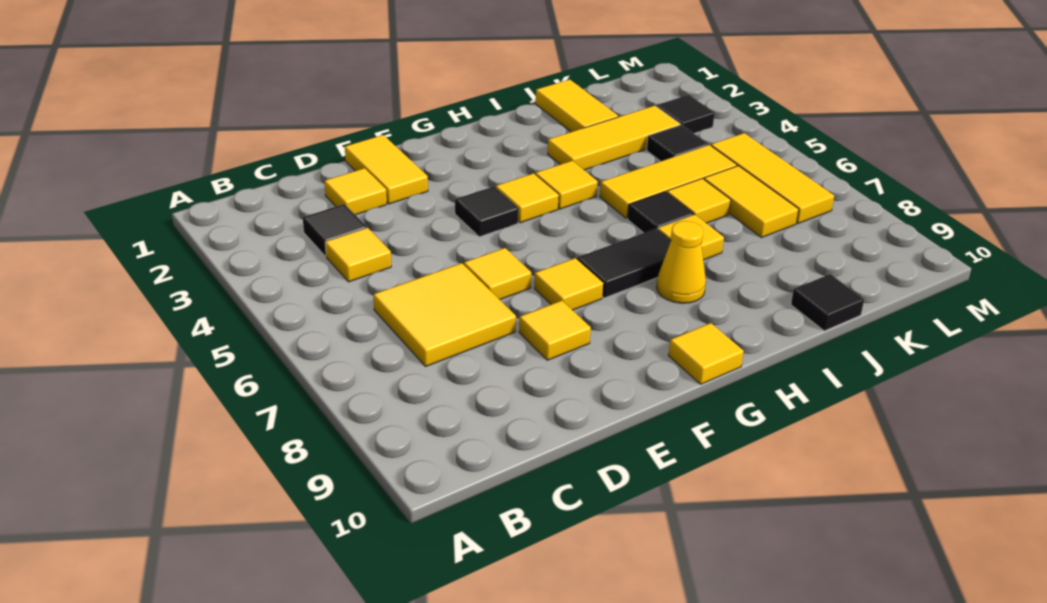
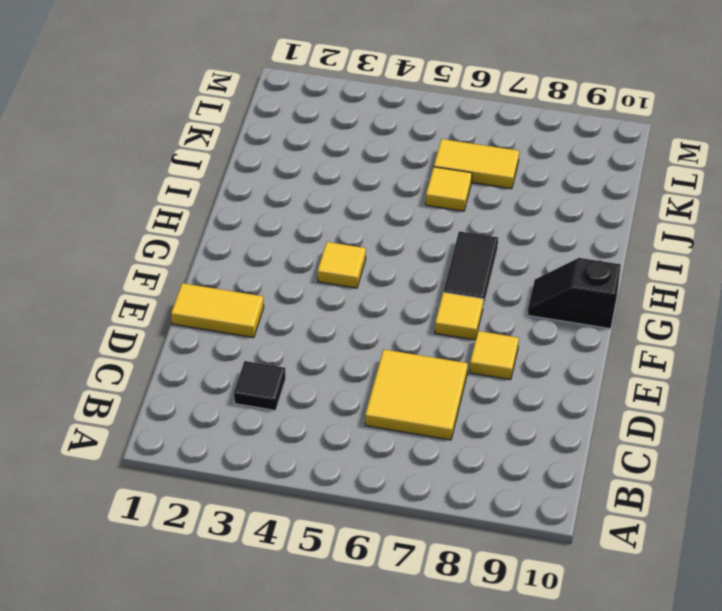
black 1x2 slope [528,258,621,329] -> yellow 1x1 tile [668,323,744,384]
none -> yellow 1x1 tile [325,228,391,282]
none -> yellow 1x1 tile [325,168,387,215]
none -> yellow 1x1 tile [464,248,531,300]

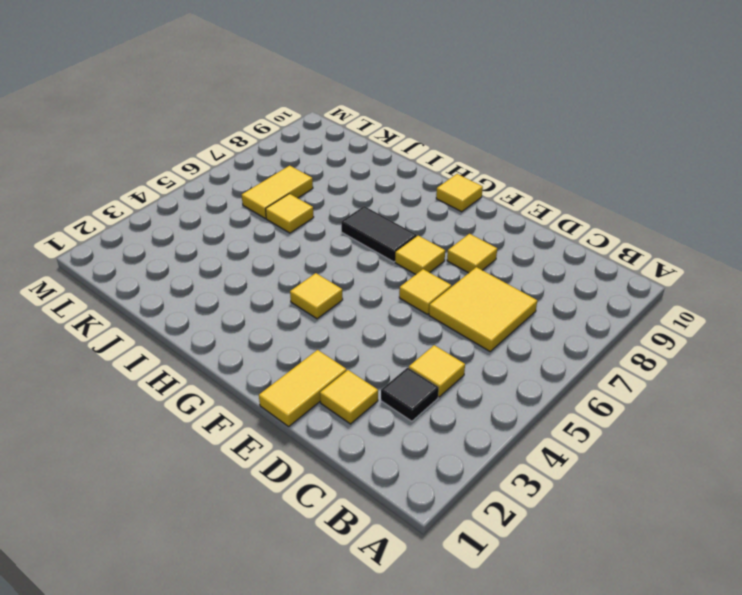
none -> black 1x1 tile [455,186,519,237]
none -> yellow 1x1 tile [535,161,598,209]
none -> yellow 1x1 cone [656,221,706,303]

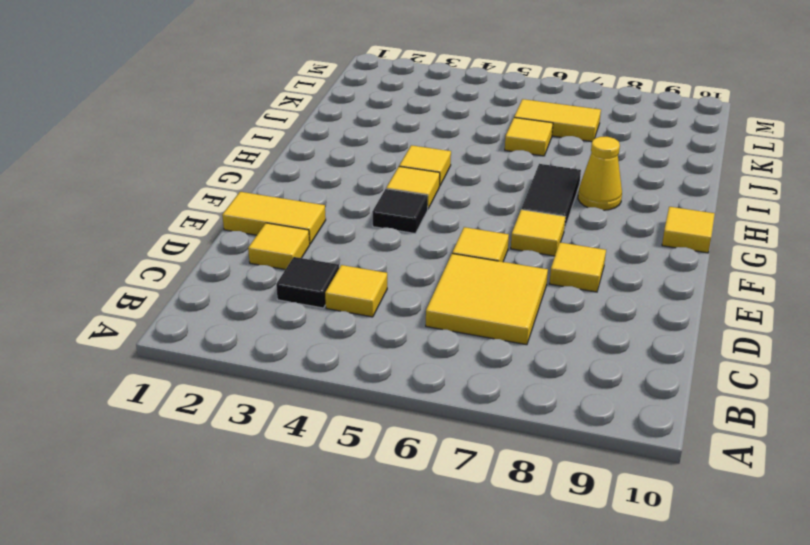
none -> yellow 1x3 tile [548,106,680,170]
none -> yellow 1x3 tile [600,145,737,218]
none -> black 1x1 tile [627,192,693,233]

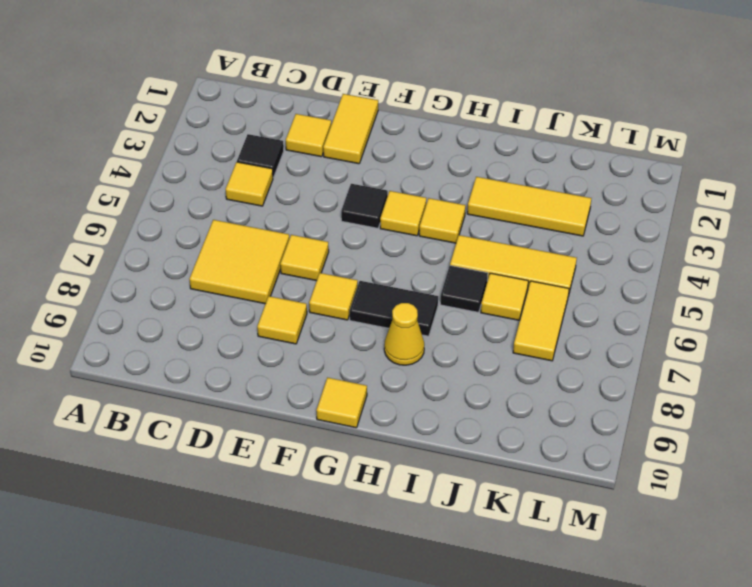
none -> yellow 1x1 tile [658,215,724,260]
none -> yellow 1x2 tile [536,79,618,132]
none -> black 1x1 tile [791,274,864,331]

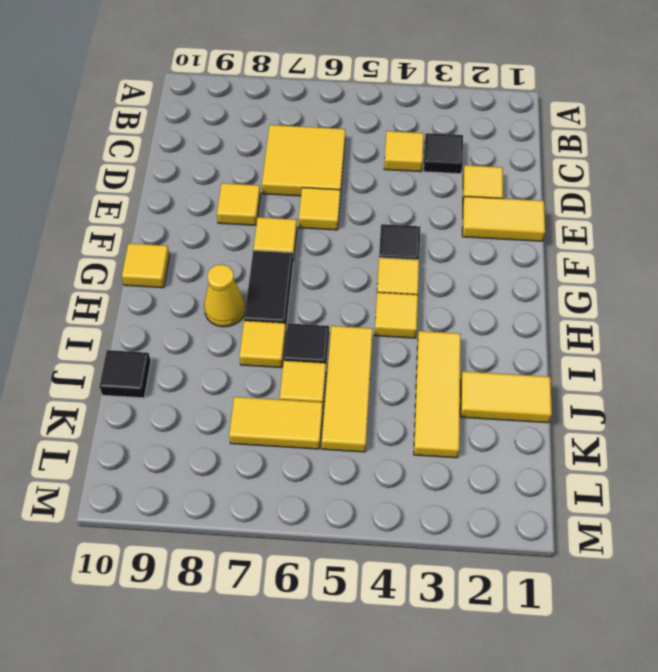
none -> black 1x1 tile [646,125,708,161]
none -> black 1x1 tile [656,95,715,133]
none -> yellow 1x3 tile [711,133,834,223]

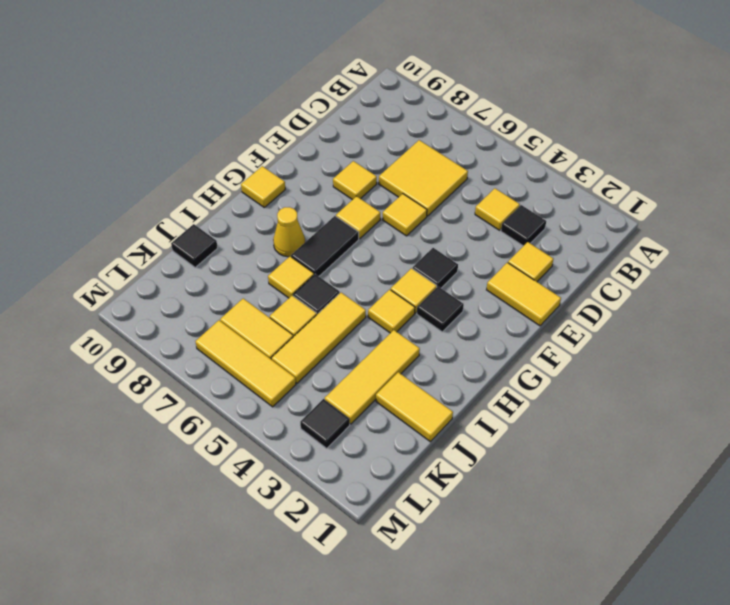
black 1x1 tile [417,287,464,332] -> black 1x1 tile moved to [646,125,708,161]

